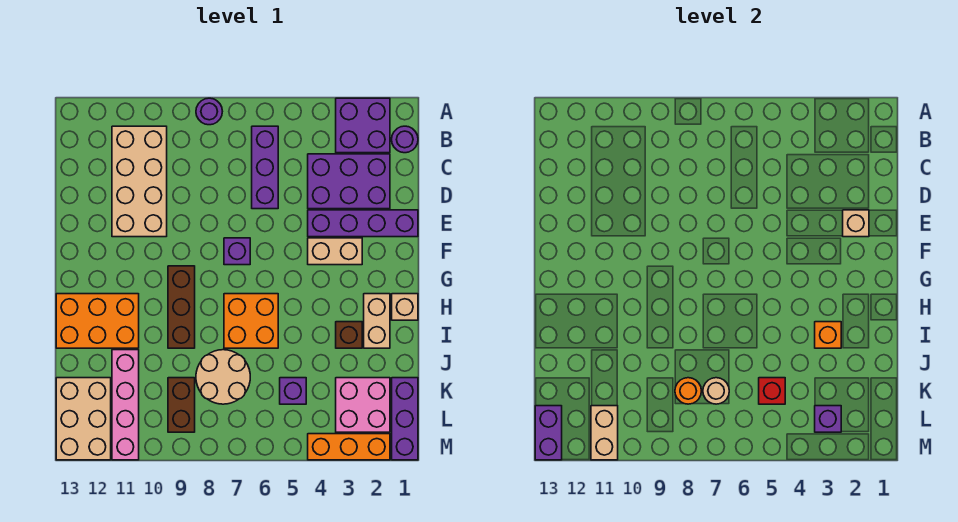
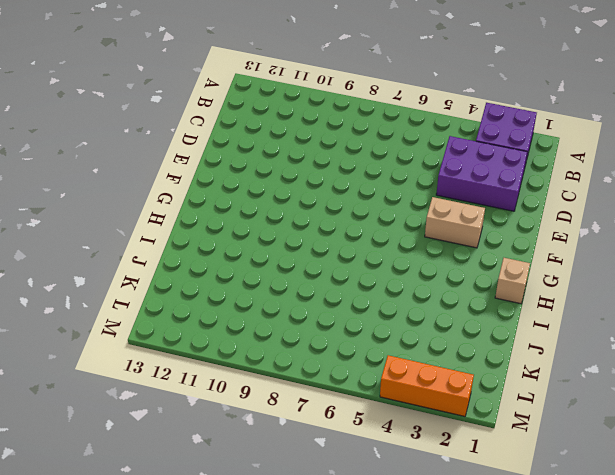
none -> purple 1x1 round brick [196,98,222,125]
none -> purple 1x1 round brick [392,126,418,153]
none -> purple 1x3 brick [252,126,278,209]
none -> tan 2x4 brick [112,126,167,237]

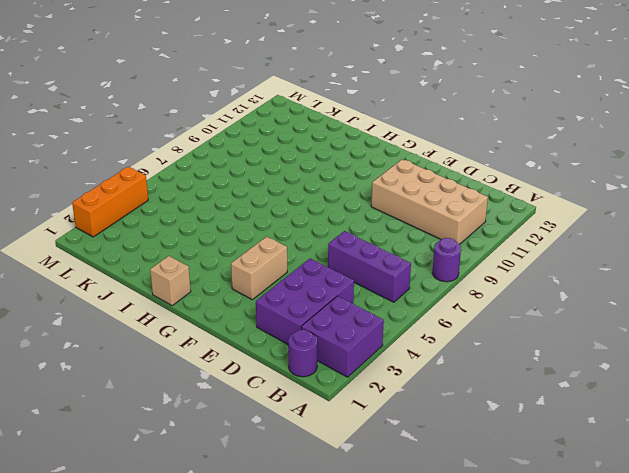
none -> purple 1x4 brick [308,210,418,237]
none -> purple 1x1 brick [224,238,250,265]
none -> brown 1x3 brick [168,266,195,348]
none -> tan 1x2 brick [364,294,390,348]

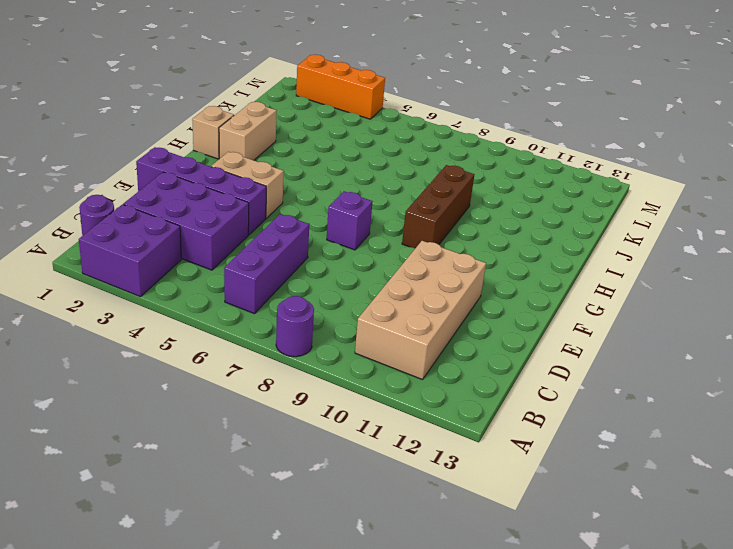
none -> orange 2x2 brick [224,294,278,348]
none -> orange 2x3 brick [56,294,139,348]
none -> brown 1x1 brick [336,322,362,348]
none -> tan 2x2 round brick [196,350,250,404]

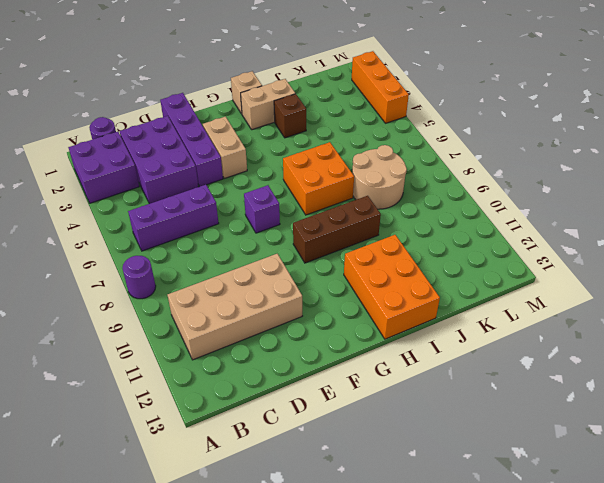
none -> pink 1x4 brick [112,350,139,460]
none -> purple 1x3 brick [392,378,418,460]
none -> pink 2x2 brick [336,378,390,432]
none -> purple 1x1 brick [280,378,306,404]

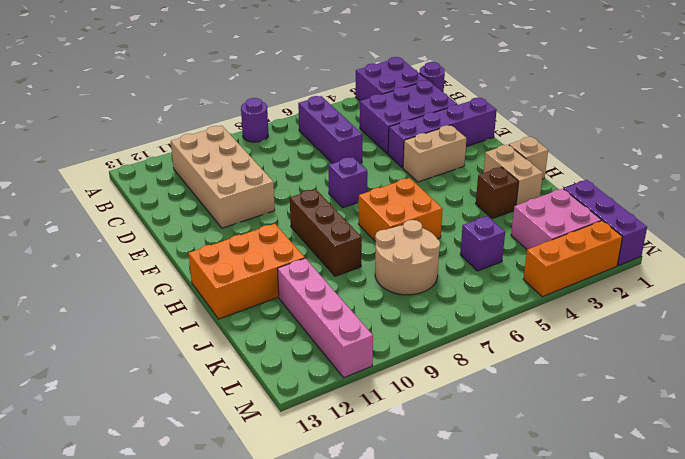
none -> brown 1x2 brick [168,378,195,432]
none -> tan 2x3 brick [56,378,111,460]
none -> tan 1x1 brick [843,210,869,237]
none -> orange 1x1 brick [815,322,841,348]

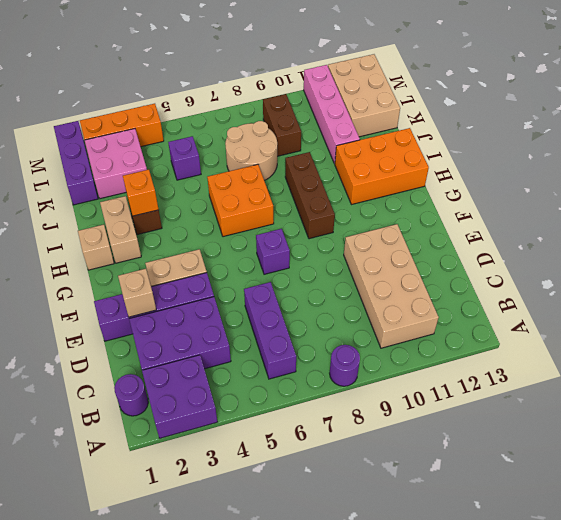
none -> red 1x1 brick [759,378,785,404]
none -> tan 1x1 round brick [703,378,729,404]
none -> orange 1x1 round brick [675,378,701,404]
none -> purple 1x1 brick [815,406,841,432]

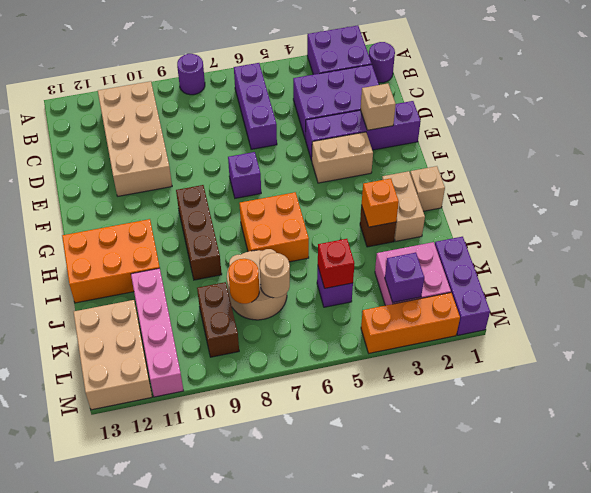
none -> tan 1x2 brick [591,406,618,460]
none -> purple 1x2 brick [535,406,562,460]

